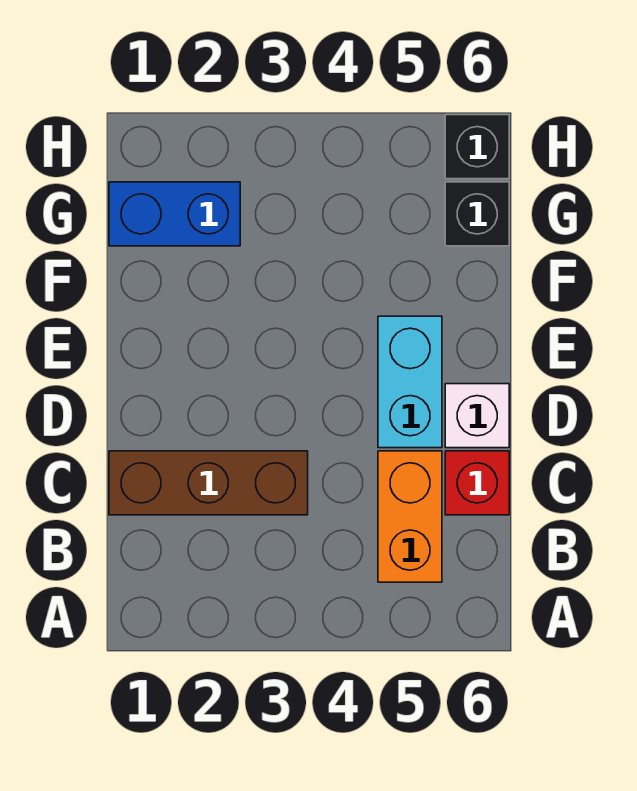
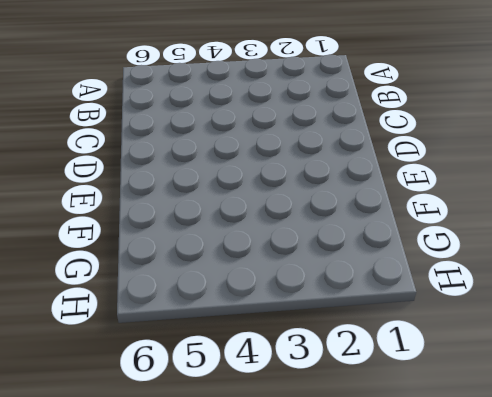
none -> orange 1x2 brick [378,451,442,582]
none -> brown 1x3 brick [109,451,308,515]

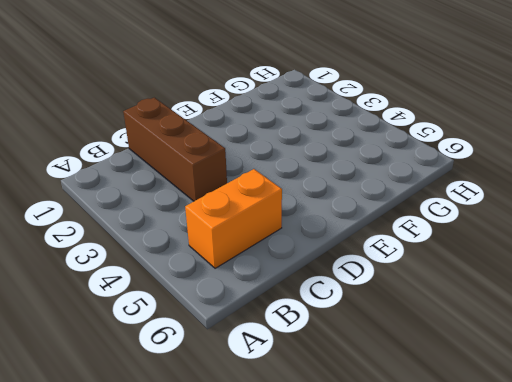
none -> red 1x1 brick [445,451,509,515]
none -> cyan 1x2 brick [378,316,442,448]

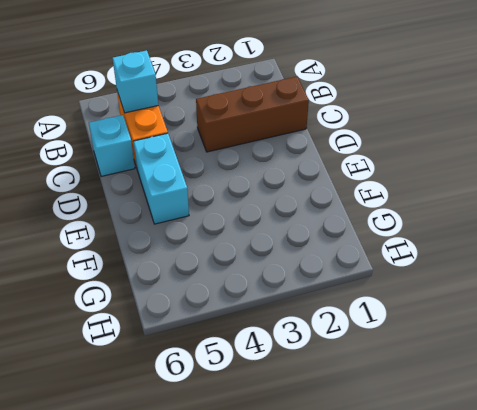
cyan 1x1 brick [113,50,158,113] -> none
cyan 1x1 brick [89,115,135,176] -> red 1x1 brick [445,451,509,515]
none -> white 1x1 brick [445,384,509,448]
none -> blue 1x2 brick [109,182,240,246]

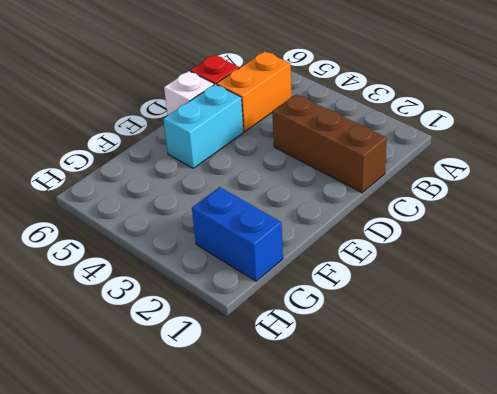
none -> black 1x1 brick [445,182,509,246]
none -> black 1x1 brick [445,115,509,179]

